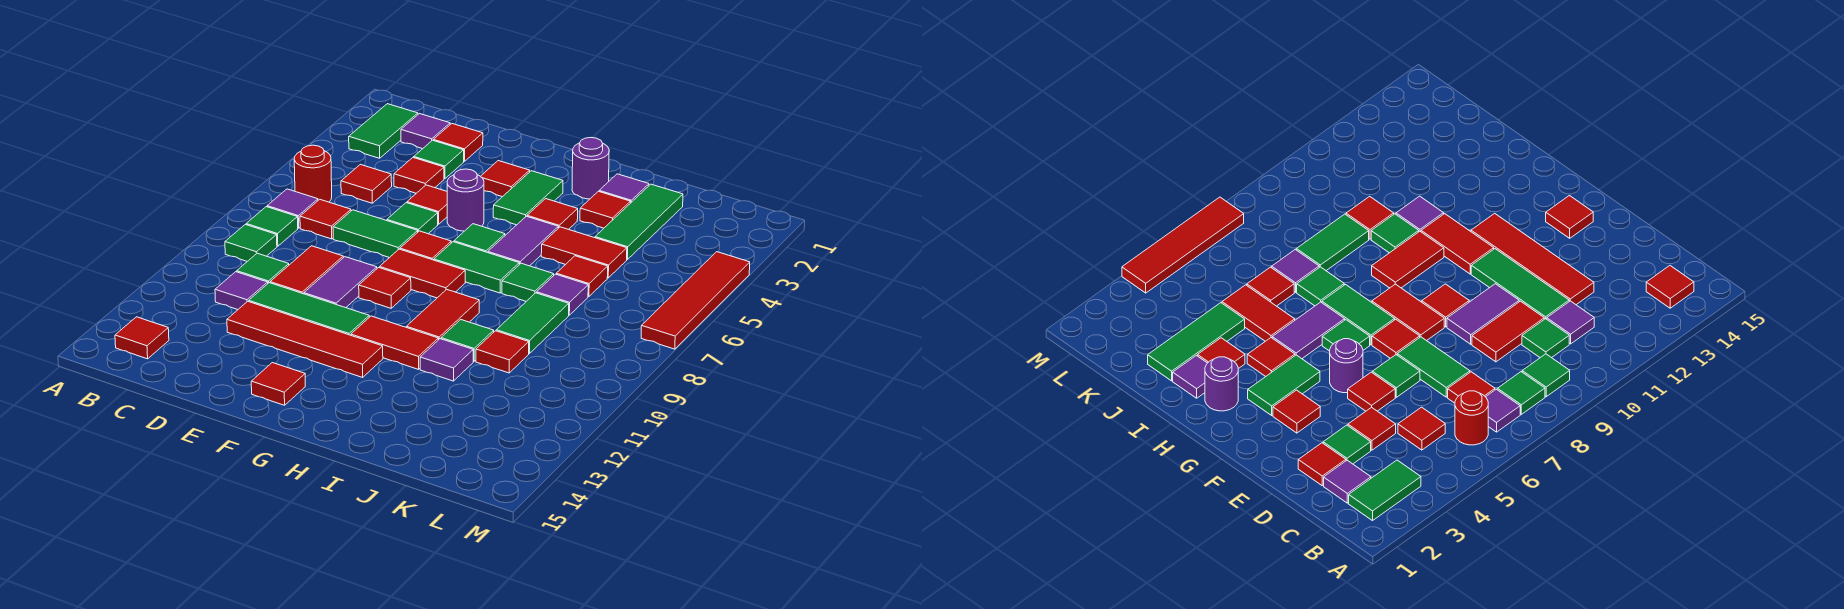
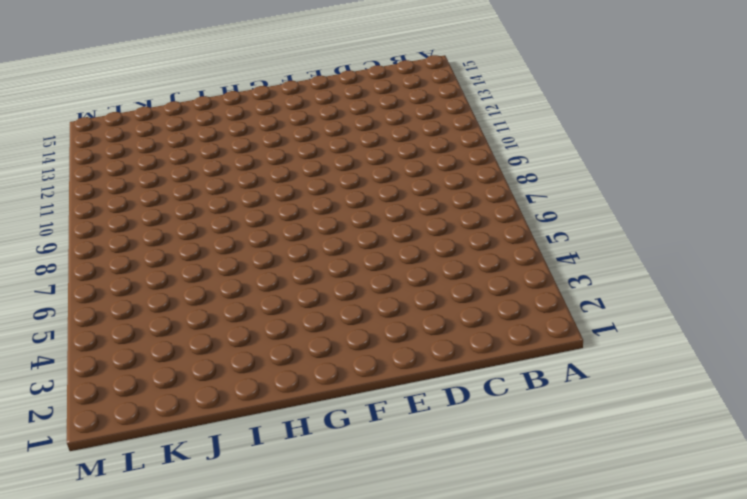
none -> green 1x2 tile [349,104,418,158]
none -> red 1x1 round brick [294,145,332,202]
none -> purple 1x1 tile [267,189,318,228]
none -> green 1x1 tile [246,207,298,246]

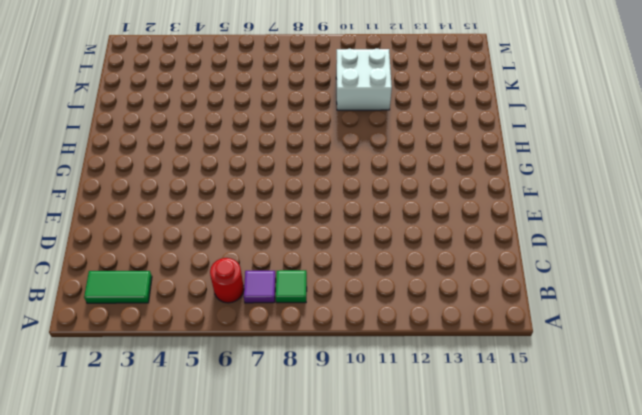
white 2x2 brick [336,49,392,110] -> red 1x1 tile [476,331,529,373]
none -> green 1x1 tile [225,224,277,261]
none -> red 1x1 tile [115,317,169,359]
none -> purple 1x1 tile [401,114,450,149]
none -> red 1x1 tile [341,164,392,203]

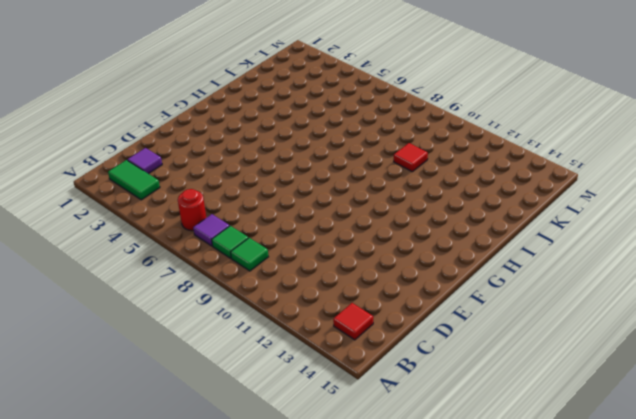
none -> red 1x1 tile [341,164,392,203]
none -> red 1x1 tile [300,199,351,239]
none -> green 1x1 tile [237,253,289,283]
none -> purple 1x1 tile [215,272,268,310]

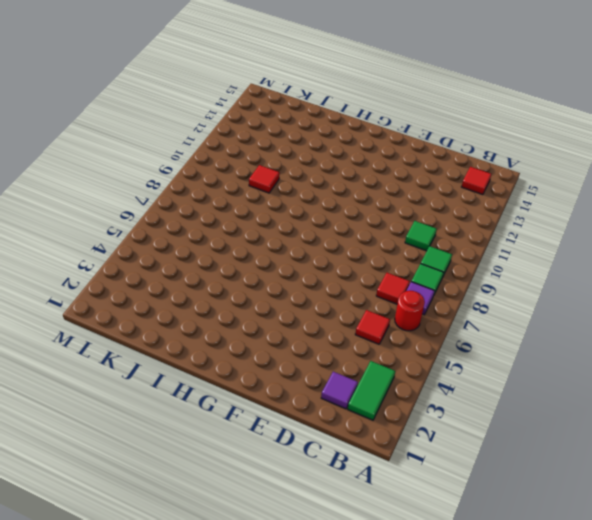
none -> purple 1x1 tile [215,272,268,310]
none -> red 1x1 tile [433,124,483,162]
none -> green 1x1 tile [414,140,464,179]
none -> red 1x1 tile [394,157,444,193]

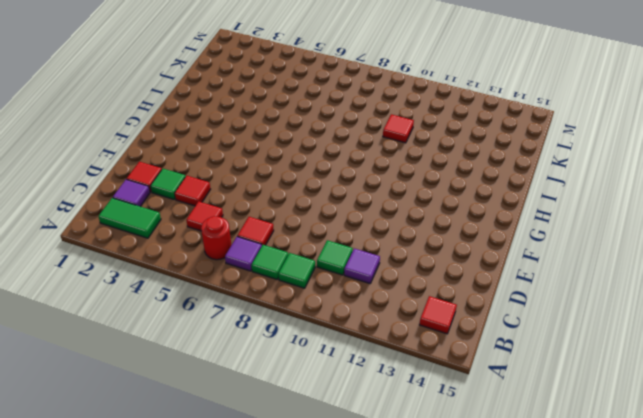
none -> green 1x2 tile [333,210,418,258]
none -> red 1x2 tile [270,246,343,294]
none -> green 1x3 tile [249,283,369,335]
none -> red 1x4 tile [227,301,383,377]

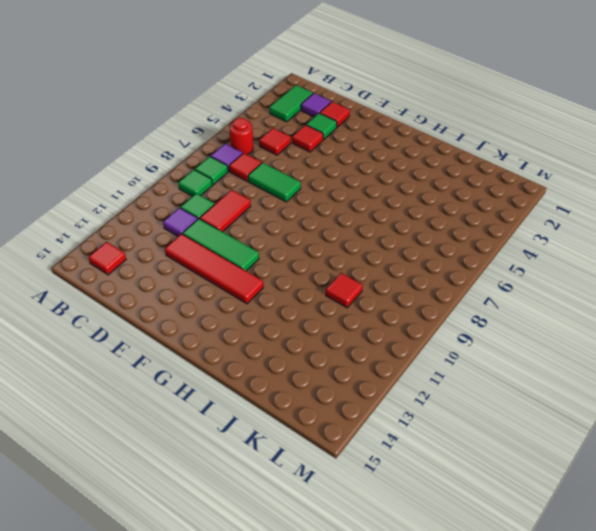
none -> red 1x1 tile [407,185,447,224]
none -> green 1x1 tile [387,203,438,234]
none -> purple 1x2 tile [304,257,377,308]
none -> red 1x1 tile [480,161,530,197]

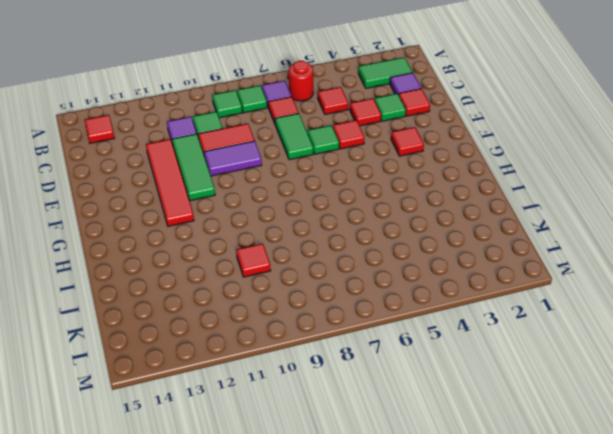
none -> purple 1x1 round brick [447,169,484,231]
none -> red 1x1 tile [400,231,451,260]
none -> red 1x2 tile [380,249,465,298]
none -> red 1x1 tile [359,268,411,308]

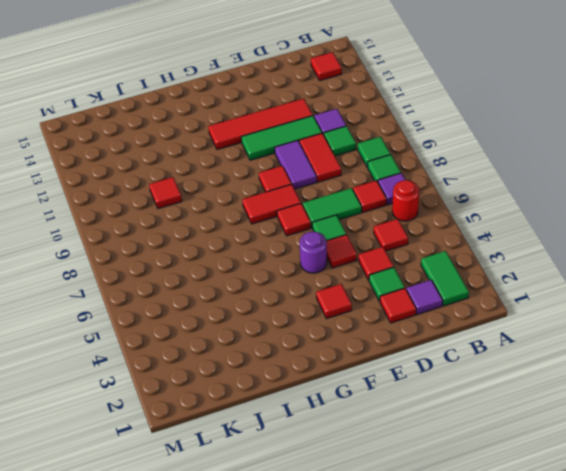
none -> red 1x1 tile [251,363,305,405]
none -> green 1x2 tile [493,171,563,225]
none -> green 1x1 tile [454,224,505,252]
none -> green 1x2 tile [434,242,519,293]

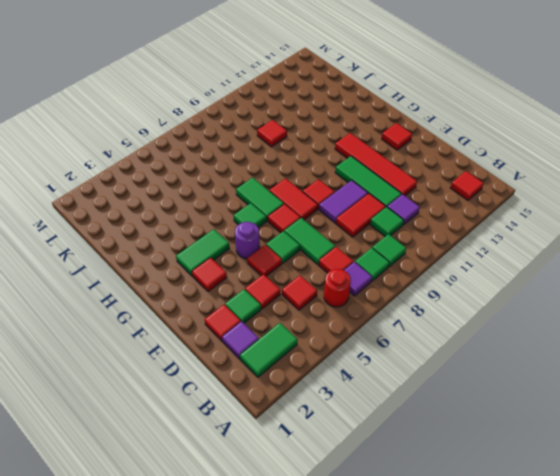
none -> red 1x2 tile [351,316,438,369]
none -> purple 1x1 round brick [572,138,609,199]
none -> red 1x1 tile [527,199,578,229]
none -> purple 1x2 tile [488,216,558,266]

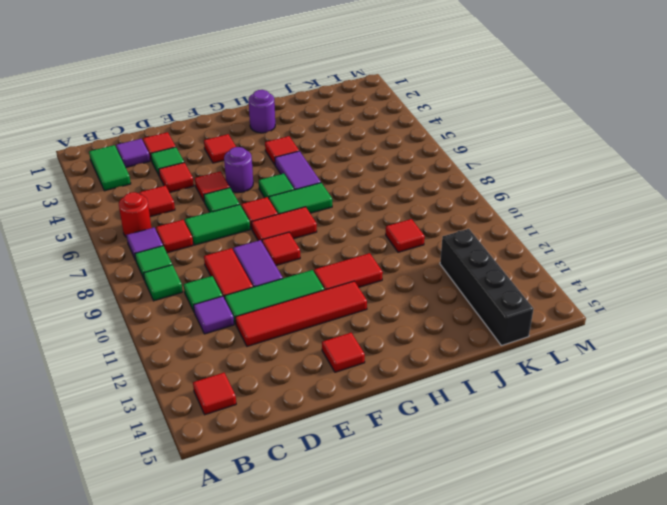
black 1x4 brick [440,229,533,346] -> none
none -> green 1x2 tile [493,171,563,225]
none -> red 1x2 tile [406,289,479,340]
none -> purple 1x1 tile [599,174,649,203]
none -> red 1x1 tile [580,191,630,228]

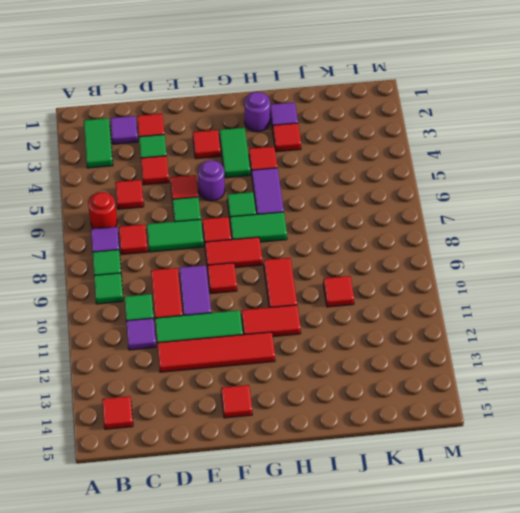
none -> red 1x2 tile [541,227,627,278]
none -> green 1x1 tile [502,263,554,301]
none -> green 1x1 tile [441,320,494,361]
none -> purple 1x1 tile [420,339,473,381]

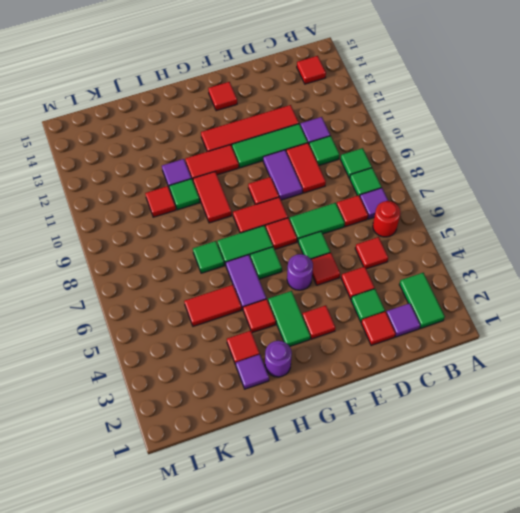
none -> green 1x3 tile [595,184,683,260]
none -> red 1x1 tile [556,256,608,296]
none -> purple 1x1 tile [537,274,588,315]
none -> green 1x2 tile [496,293,569,354]

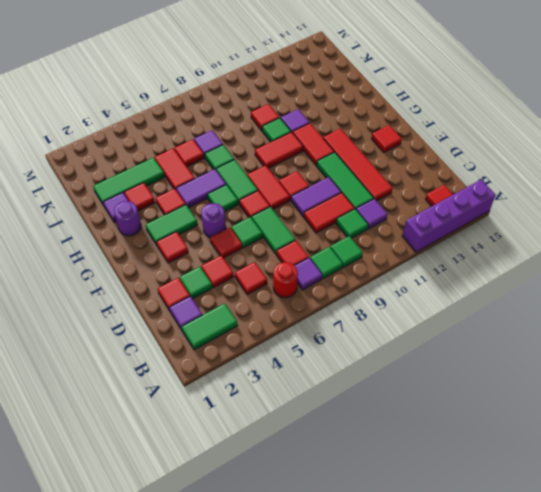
purple 1x4 brick [402,180,496,252] -> none
none -> green 1x2 tile [496,293,569,354]
none -> red 1x4 tile [641,252,750,349]

